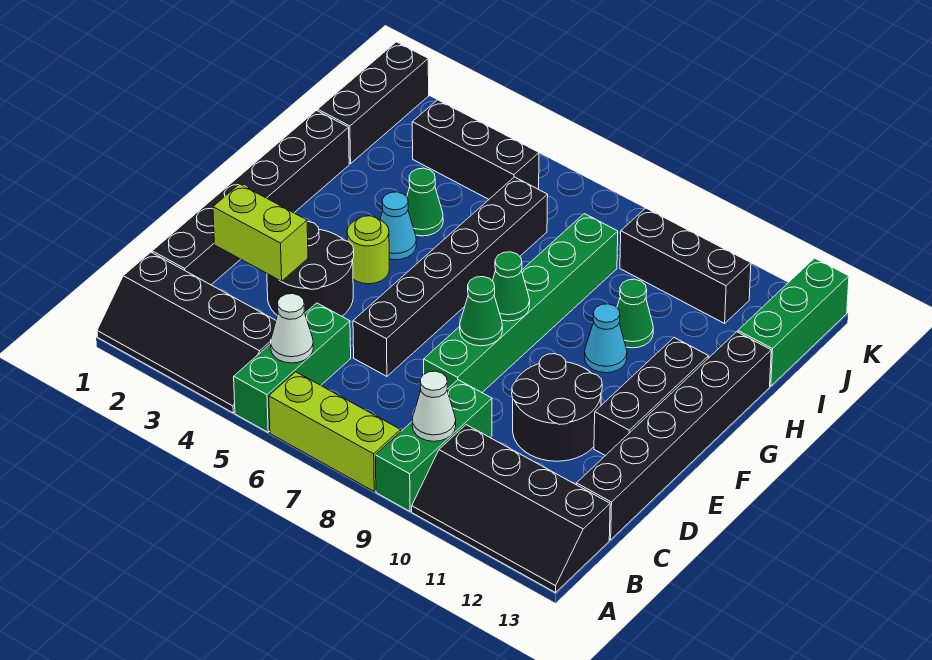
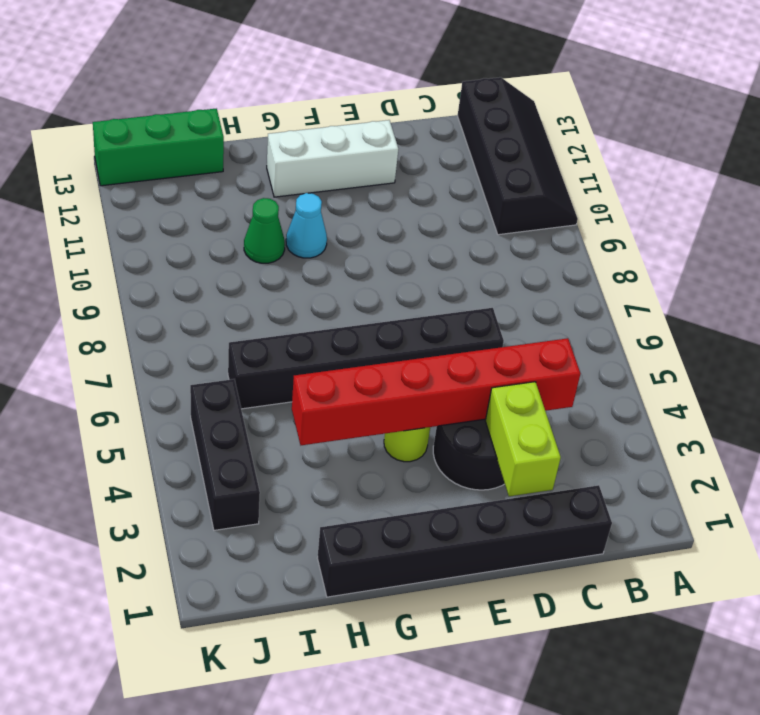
red 1x6 brick [292,338,580,445] -> none
white 1x3 brick [267,120,398,197] -> black 1x3 brick [594,338,709,456]
none -> black 2x4 slope [97,252,276,413]
none -> green 1x3 brick [234,303,351,432]
none -> lime 1x3 brick [269,372,401,491]

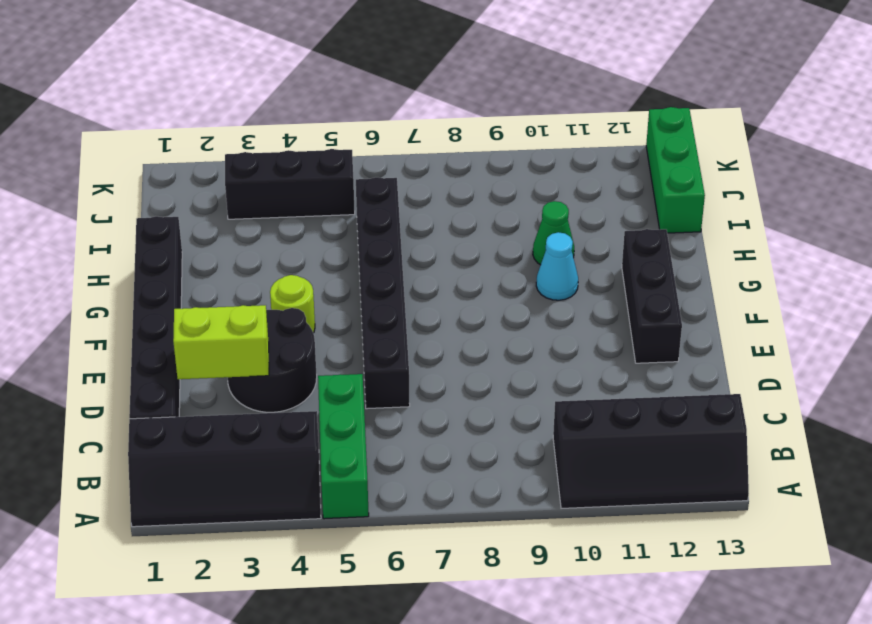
none -> lime 1x3 brick [269,372,401,491]
none -> green 1x3 brick [375,380,492,511]
none -> black 1x6 brick [576,332,771,540]

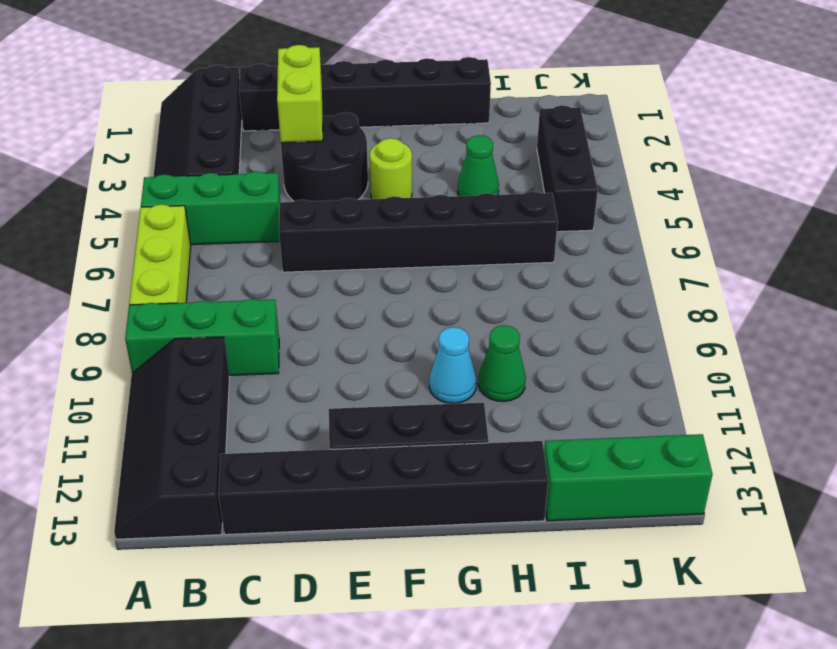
none -> green 1x6 brick [424,214,618,392]
none -> black 2x2 round brick [512,354,602,461]
none -> cyan 1x1 cone [380,192,416,260]

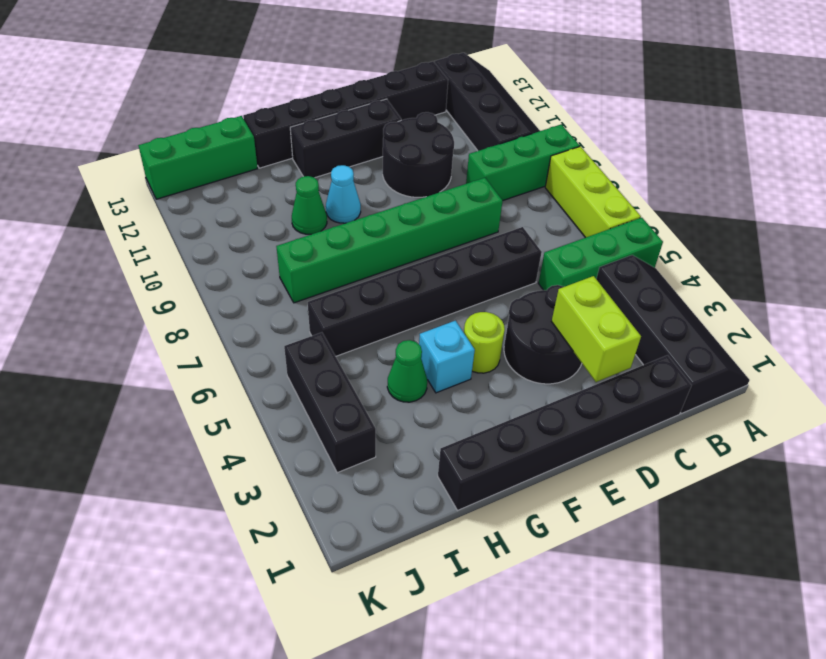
cyan 1x1 brick [419,321,475,393] -> cyan 1x1 cone [380,192,416,260]
none -> black 1x3 brick [318,42,429,164]
none -> black 1x3 brick [620,208,751,323]
none -> white 1x1 cone [271,294,313,363]

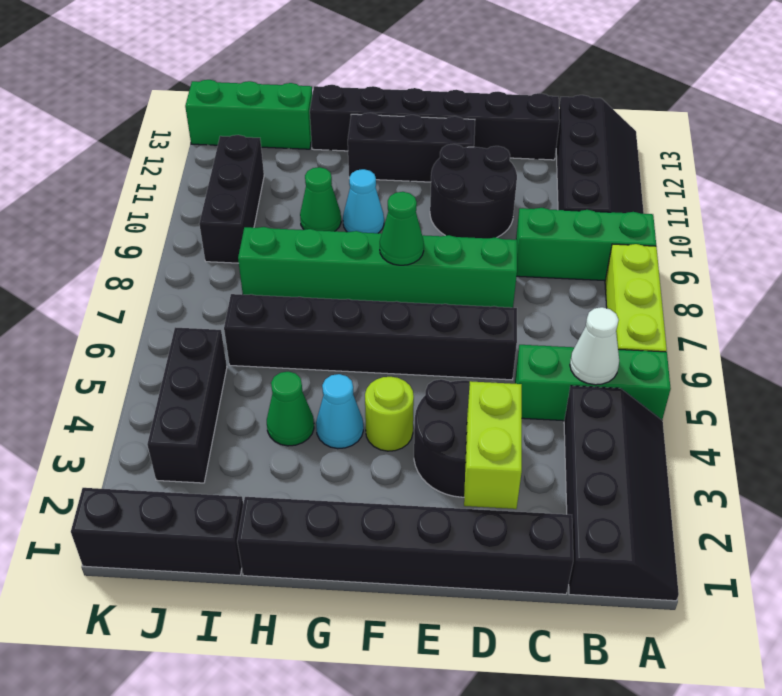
none -> white 1x1 cone [412,371,456,441]
none -> green 1x1 cone [460,277,502,346]

